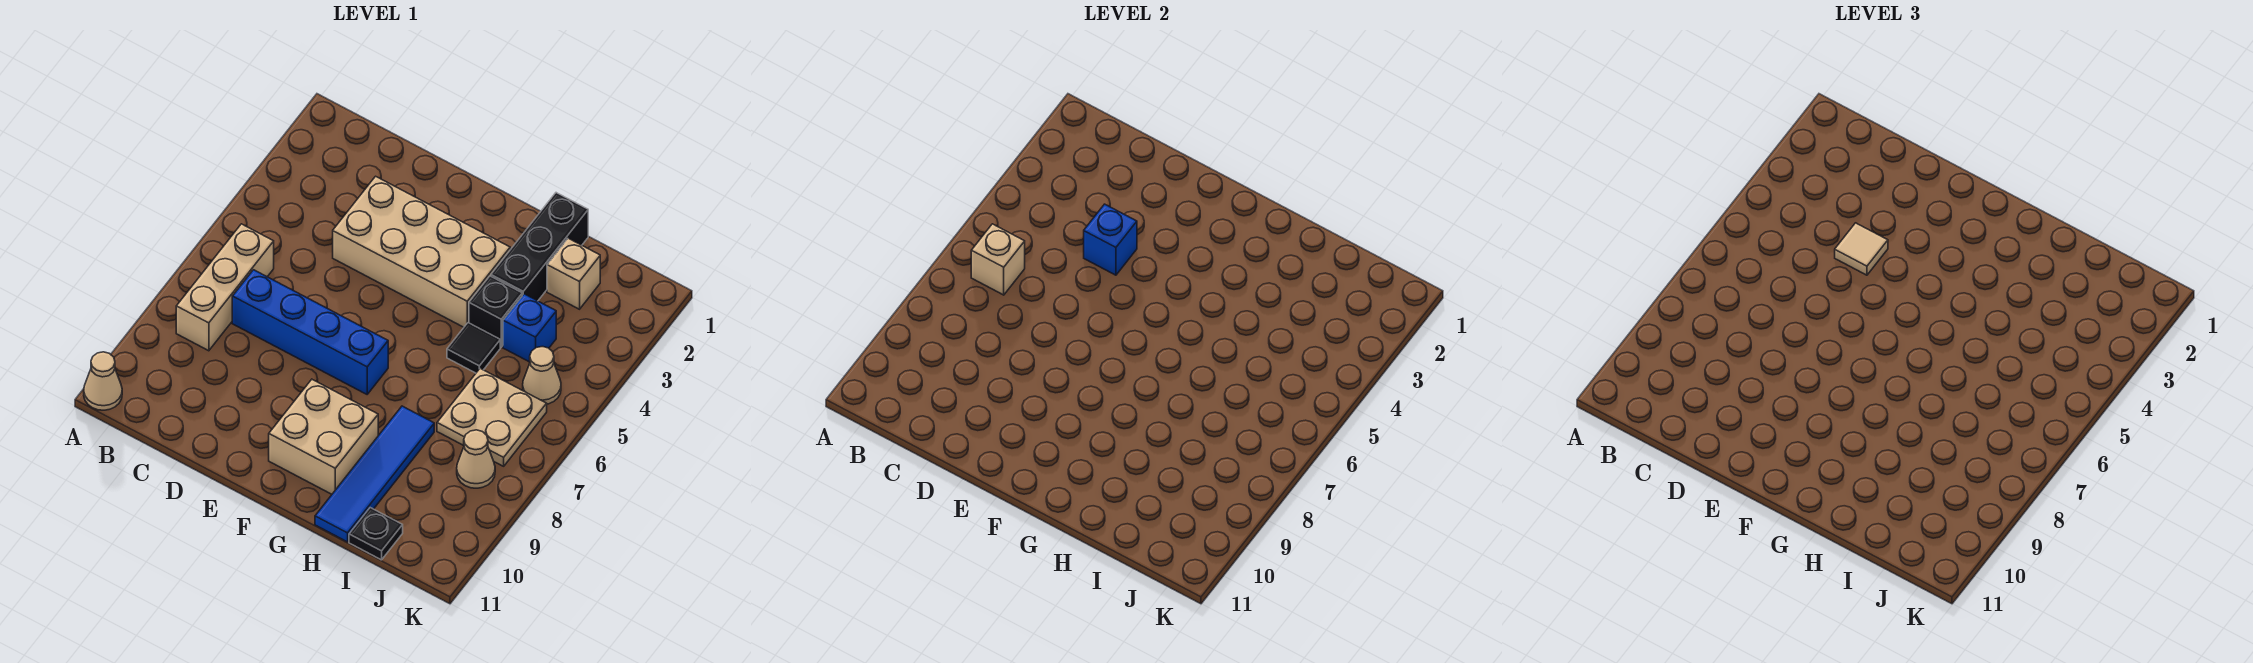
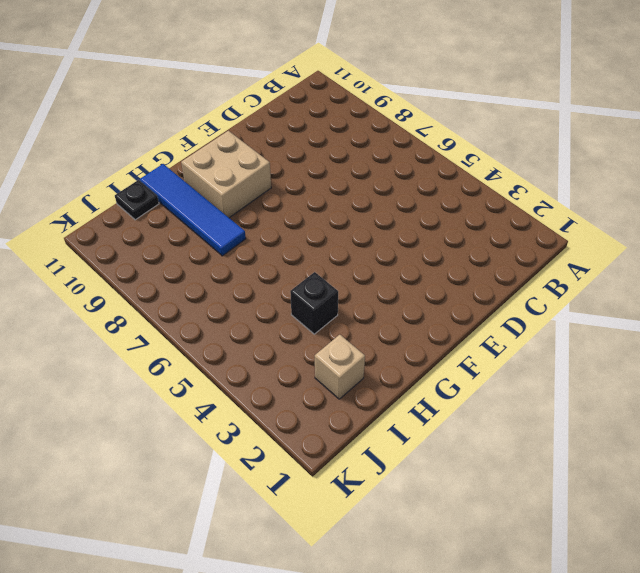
none -> tan 1x1 cone [84,352,122,410]
none -> tan 1x3 brick [176,224,274,351]
none -> blue 1x4 brick [232,270,388,394]

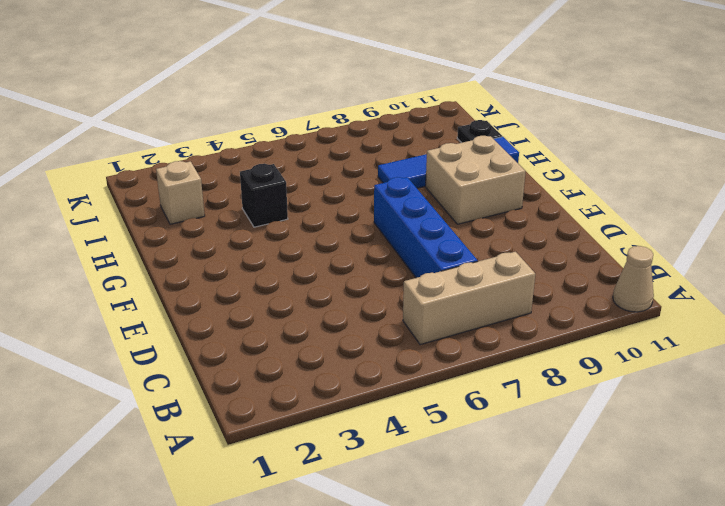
none -> tan 2x4 brick [333,176,510,327]
none -> black 1x3 brick [491,193,588,301]
none -> black 1x1 tile [447,323,500,373]

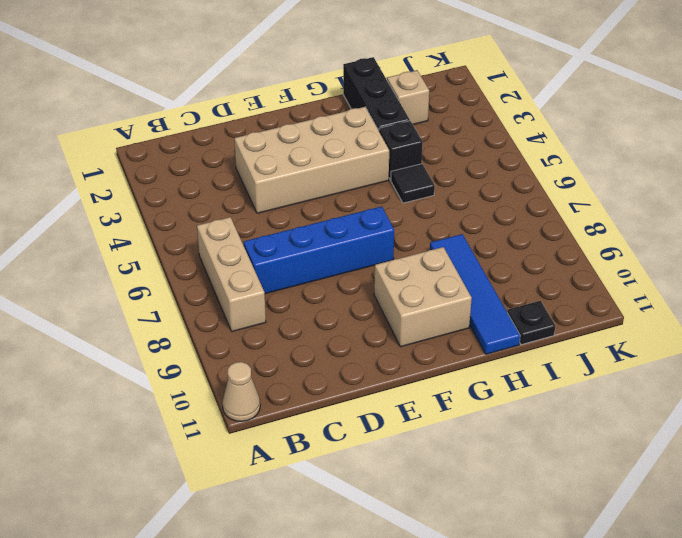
none -> blue 1x1 brick [503,294,556,362]
none -> tan 2x2 plate [437,368,547,466]
none -> tan 1x1 cone [523,347,561,404]

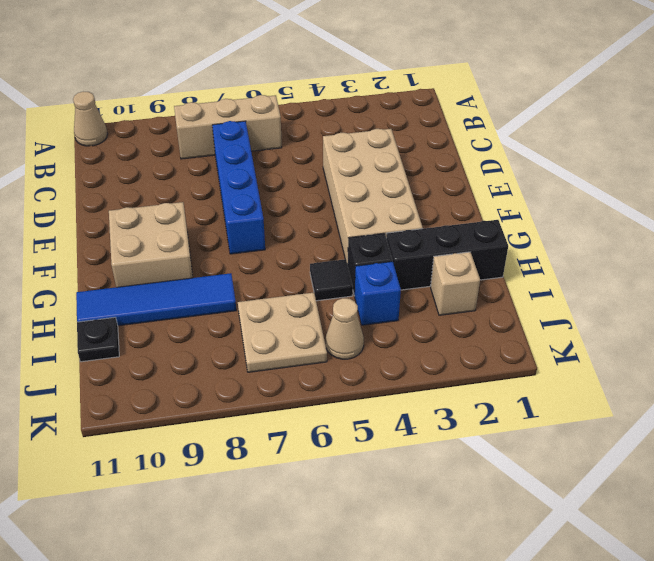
none -> tan 1x1 cone [457,430,495,488]
none -> tan 1x1 brick [971,224,1025,295]
none -> blue 1x1 brick [1084,204,1137,275]

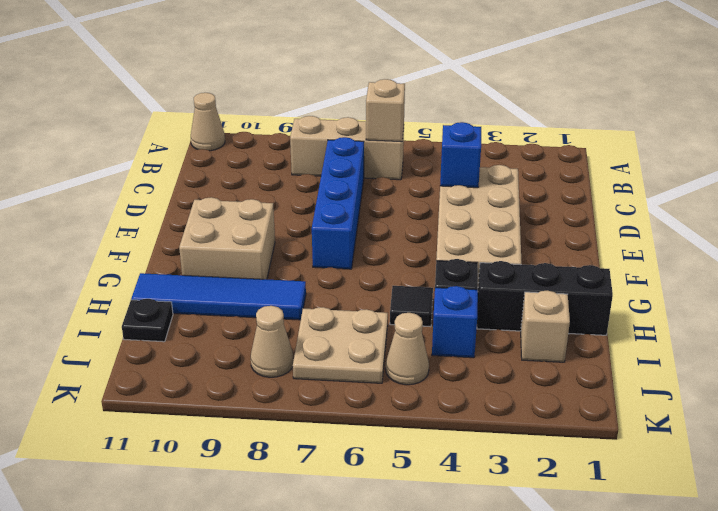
none -> tan 1x1 tile [1835,223,1888,275]

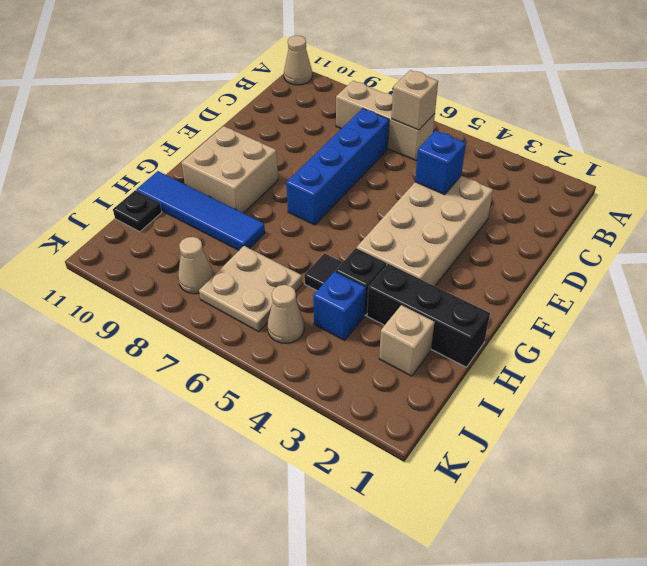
none -> tan 1x1 tile [1835,223,1888,275]

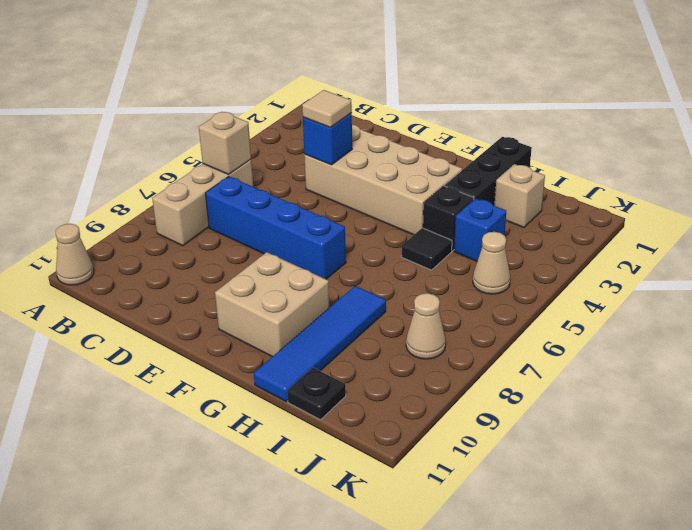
none -> tan 2x2 plate [437,368,547,466]

